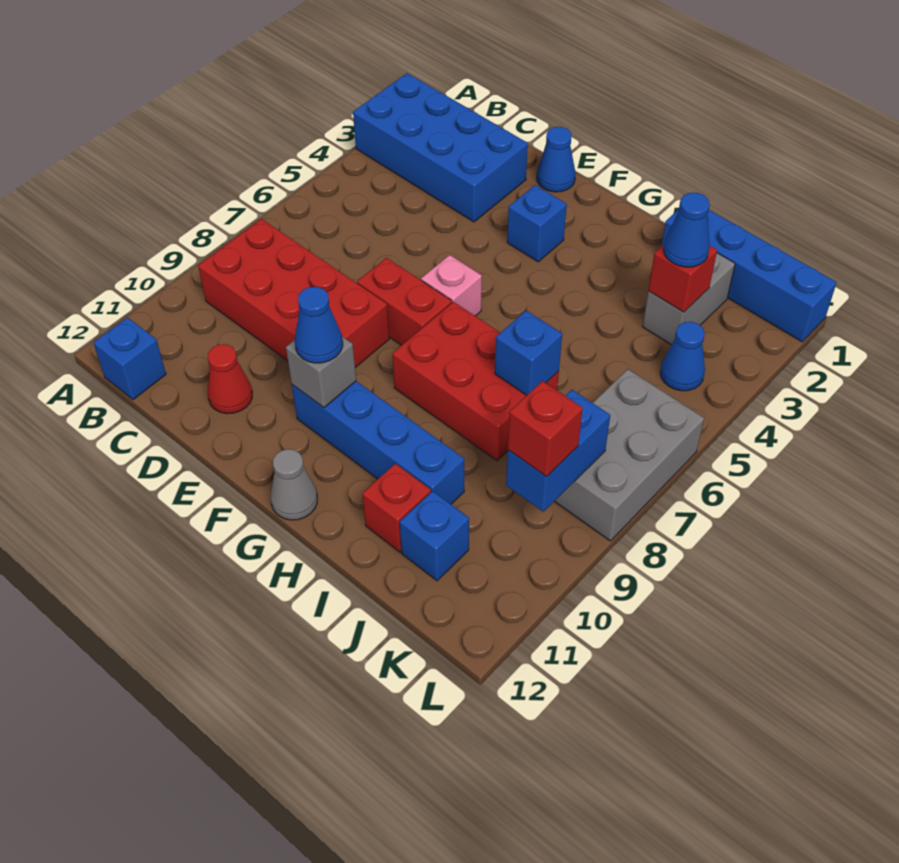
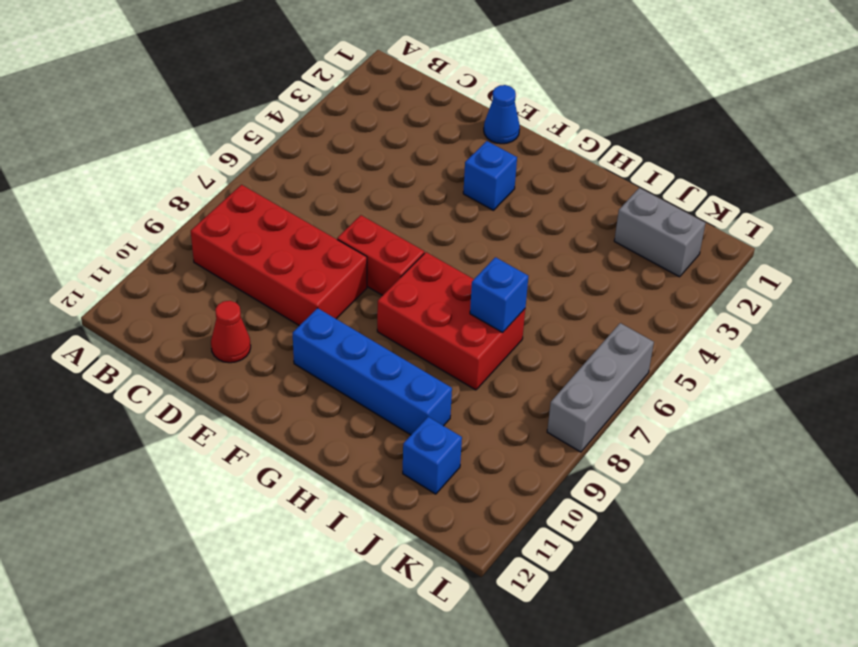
grey 1x2 brick [614,188,705,277] -> grey 1x2 brick turned to [643,253,735,345]
grey 1x3 brick [547,323,654,452] -> grey 2x3 brick [555,369,704,541]
none -> blue 2x4 brick [353,73,528,222]
none -> blue 1x1 brick [93,317,166,400]
none -> pink 1x1 brick [421,255,482,316]

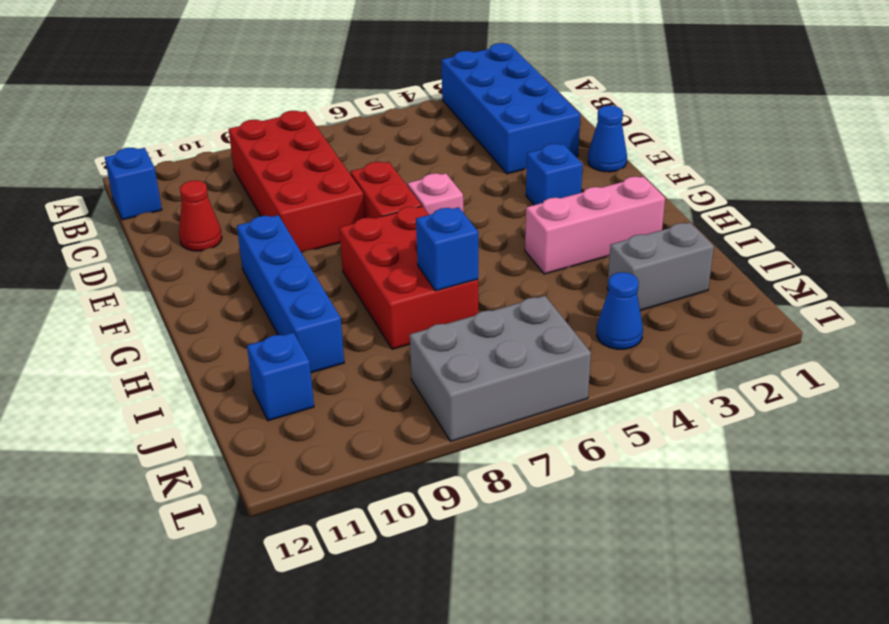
pink 1x3 brick [525,177,665,274] -> none
none -> grey 1x1 cone [271,449,317,520]
none -> blue 1x4 brick [662,209,837,342]
none -> red 1x1 brick [362,464,431,552]

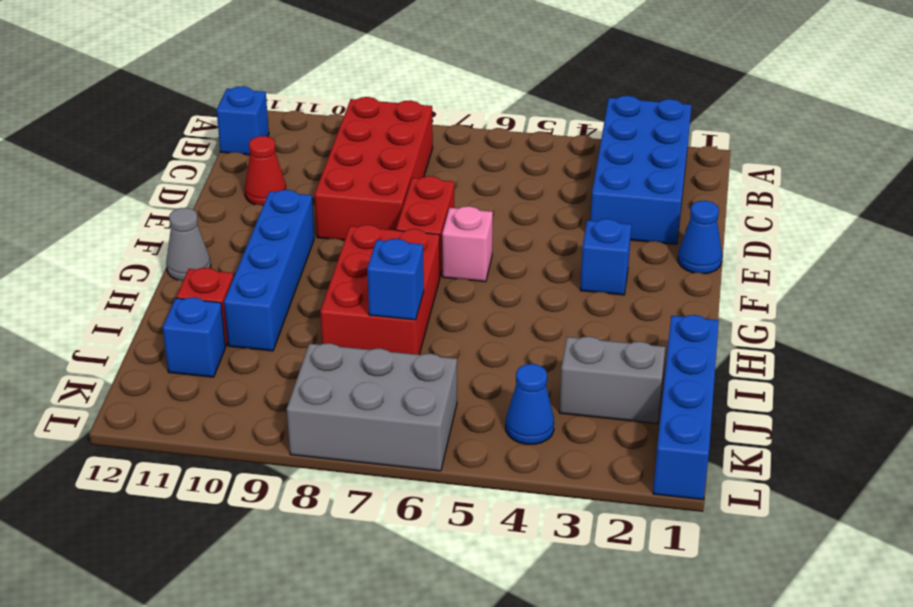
none -> grey 1x1 brick [286,337,356,407]
none -> red 1x1 brick [648,244,717,312]
none -> blue 1x2 brick [506,390,610,512]

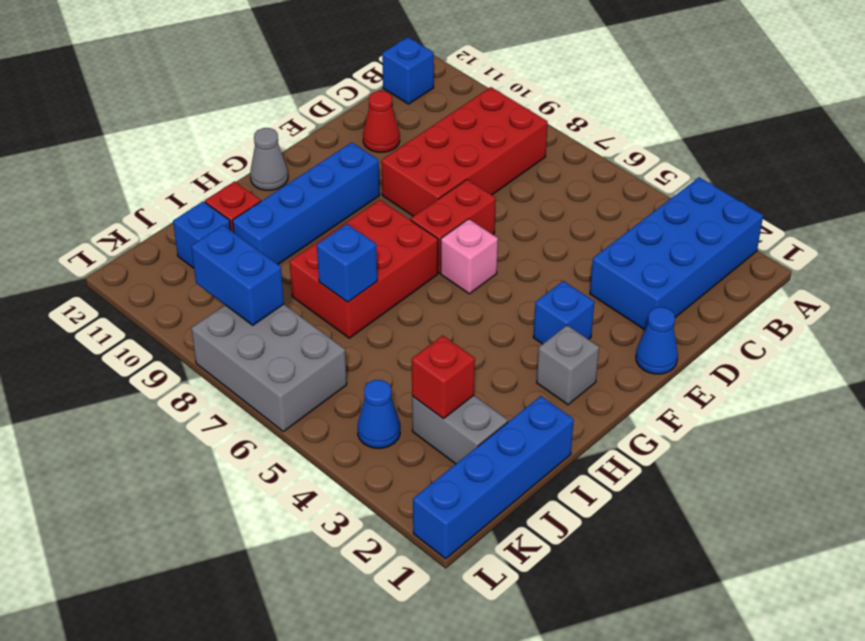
grey 1x1 brick [537,325,599,405] -> grey 1x1 brick moved to [286,337,356,407]
none -> blue 1x1 cone [295,287,343,363]
none -> blue 1x1 cone [663,193,710,267]
none -> red 1x1 brick [508,381,583,477]

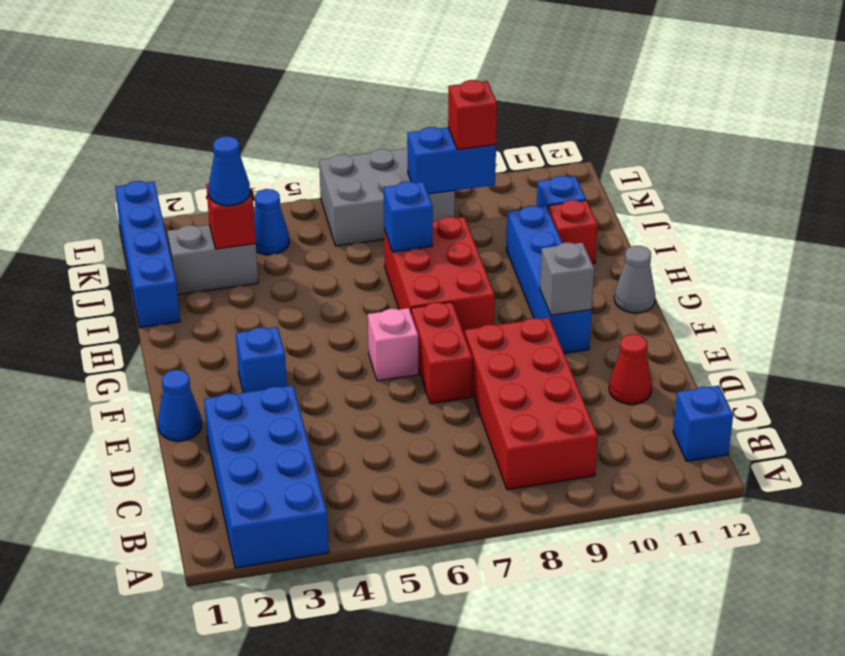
none -> blue 1x1 cone [295,287,343,363]

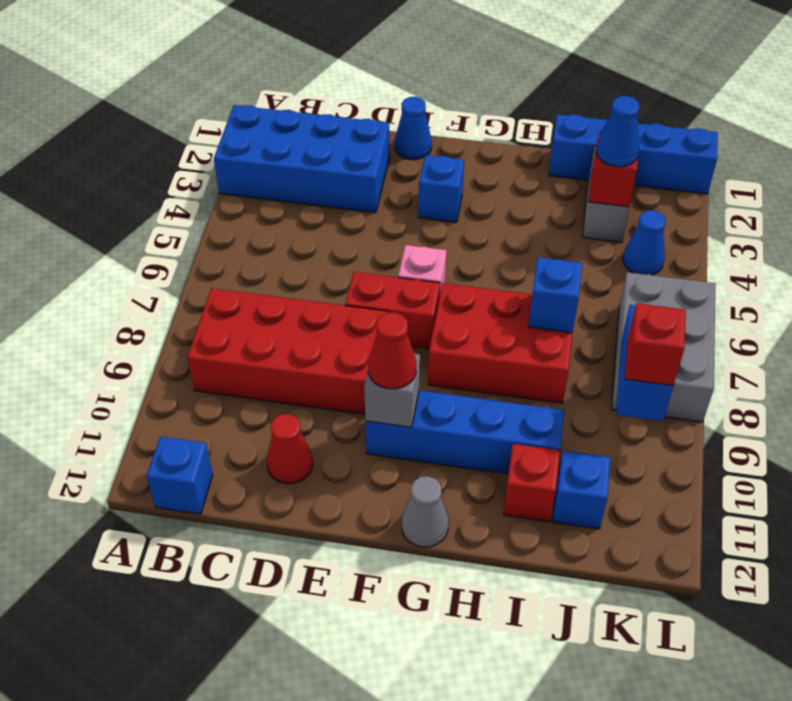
red 1x1 cone [368,312,416,389] -> blue 1x1 cone [295,287,343,363]

